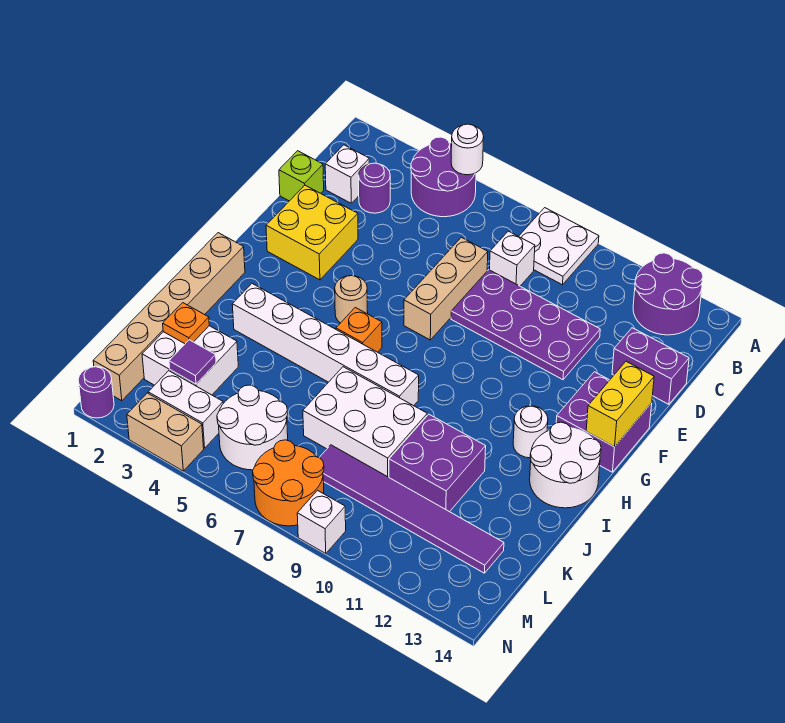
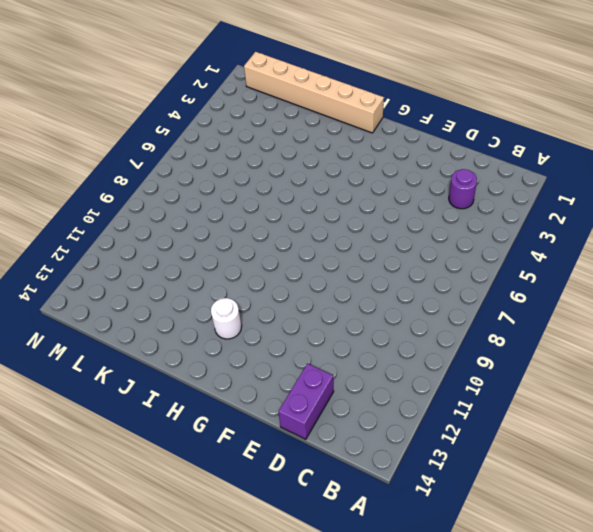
none -> purple 2x2 round brick [411,137,476,217]
none -> white 2x2 plate [519,208,599,285]
none -> purple 2x2 round brick [633,253,703,335]
none -> white 1x1 brick [325,145,369,203]

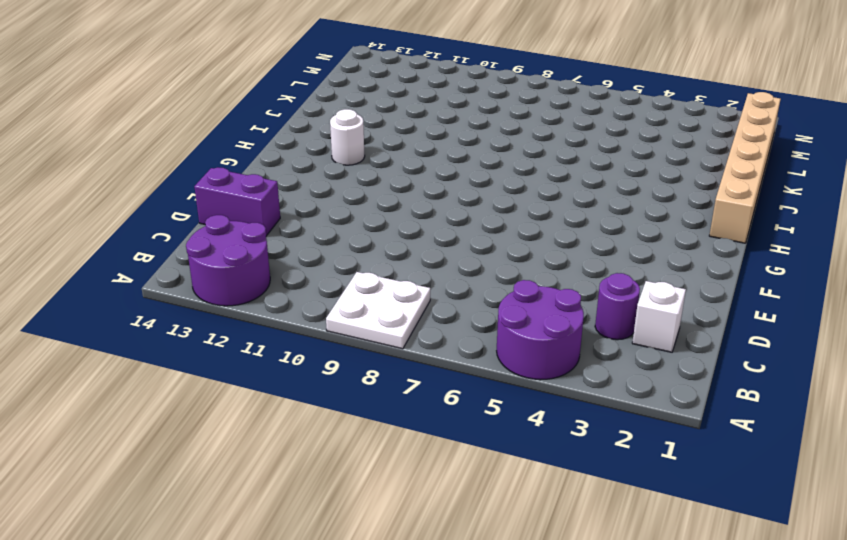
none -> white 1x1 brick [490,231,535,286]
none -> lime 1x1 brick [279,151,324,201]
none -> tan 1x3 brick [404,237,488,340]
none -> purple 2x4 plate [451,270,600,380]

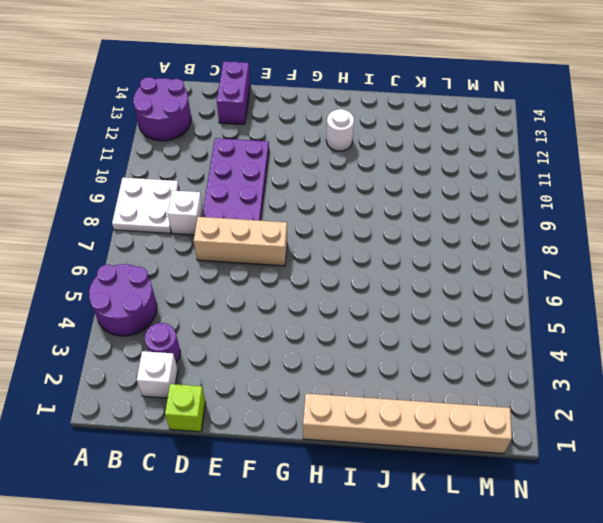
none -> yellow 2x2 brick [266,185,358,280]
none -> purple 2x2 brick [556,372,652,472]
none -> tan 1x1 round brick [335,276,368,323]
none -> orange 1x1 brick [336,307,382,352]

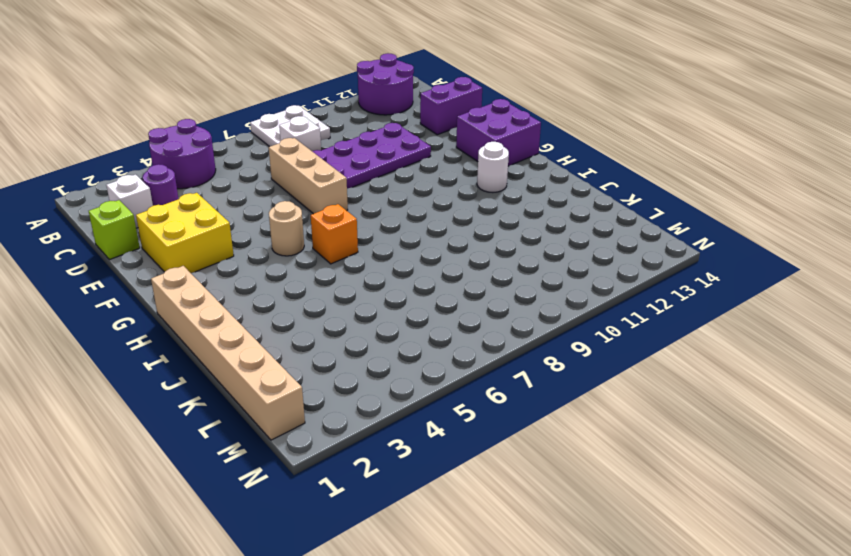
none -> white 2x2 round brick [530,422,601,508]
none -> white 1x6 brick [232,284,419,406]
none -> white 2x3 brick [303,367,427,477]
none -> purple 2x2 brick [389,414,486,512]

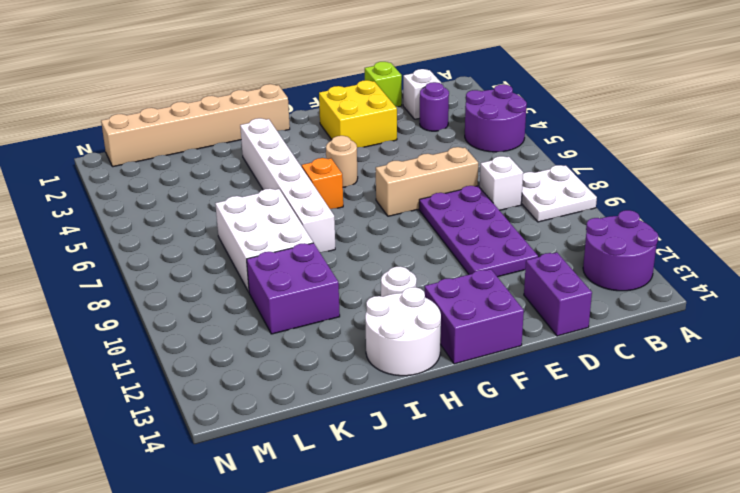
none -> white 2x2 brick [142,326,238,395]
none -> white 2x2 round brick [217,385,288,470]
none -> purple 1x6 tile [319,445,504,573]
none -> white 1x2 brick [148,371,223,448]

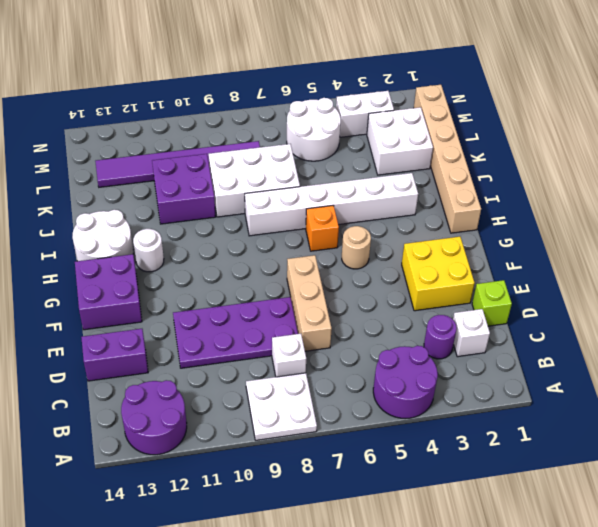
none -> orange 2x2 round brick [253,440,324,526]
none -> purple 1x1 round brick [78,367,114,418]
none -> tan 1x2 brick [127,393,204,471]
none -> white 1x1 brick [297,490,346,553]

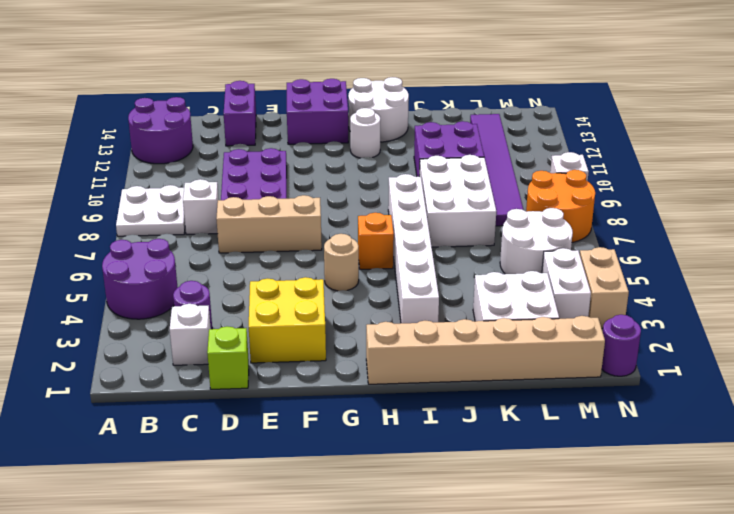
none -> white 1x1 round brick [451,124,484,175]
none -> yellow 1x2 brick [586,361,654,447]
none -> orange 1x1 plate [163,303,209,344]
none -> purple 1x1 tile [169,340,216,384]

